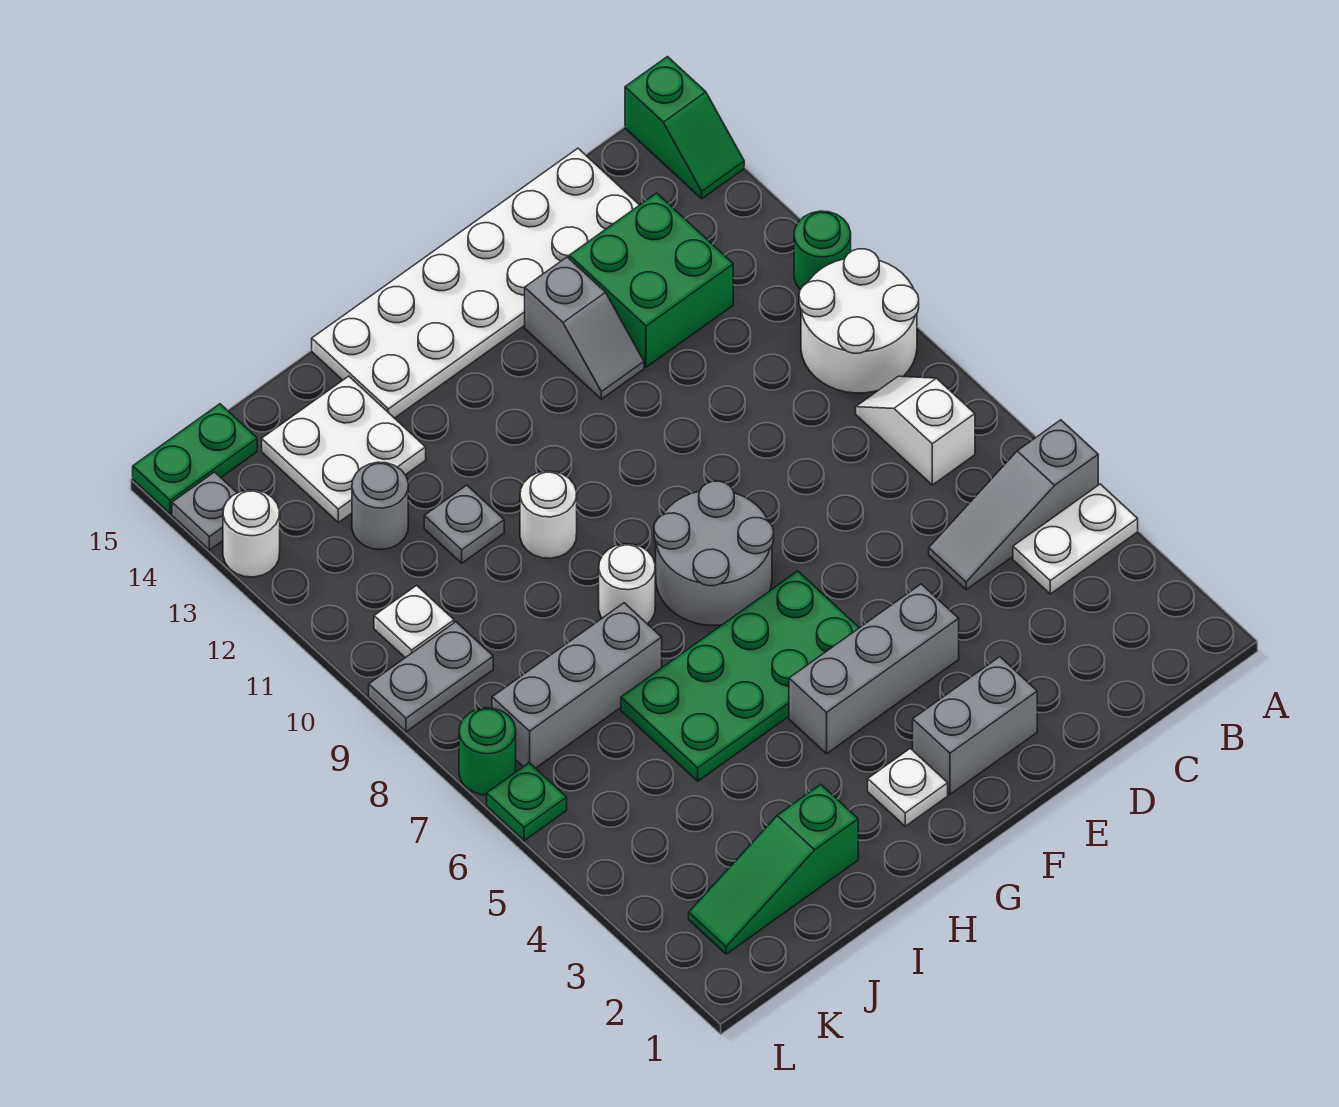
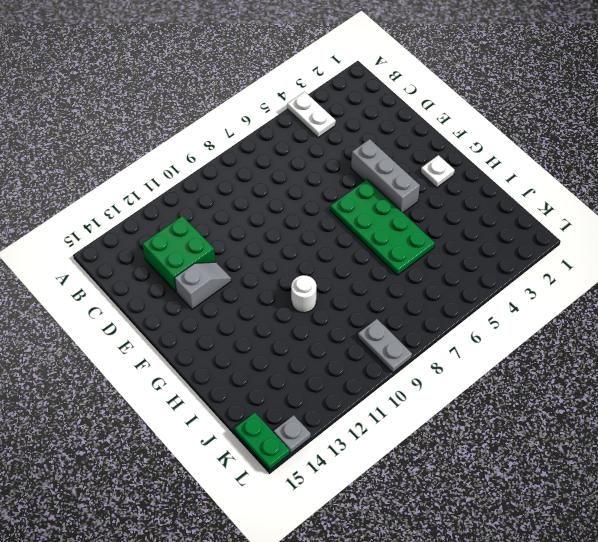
none -> grey 1x3 slope [929,420,1098,590]
none -> white 2x2 round brick [799,249,919,393]
none -> green 1x1 round brick [794,211,851,290]

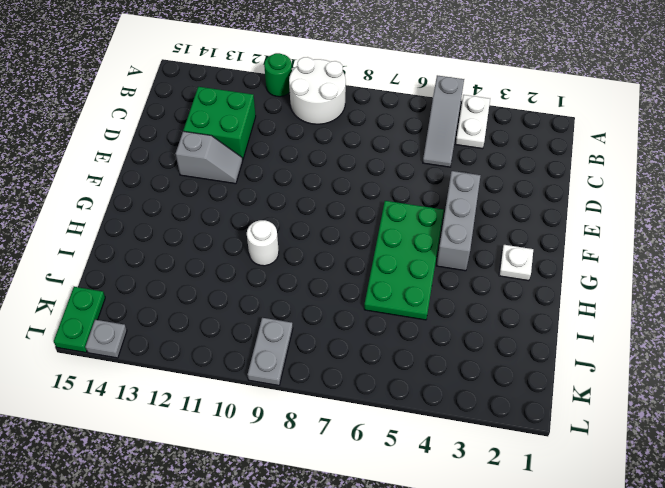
none -> green 1x2 slope [625,57,744,199]
none -> white 1x2 slope [856,376,975,485]
none -> white 2x6 plate [312,148,639,418]

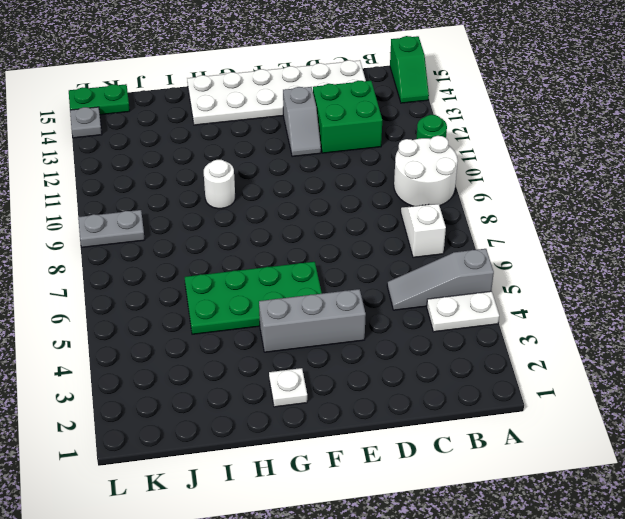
none -> grey 1x2 brick [913,657,1037,794]
none -> grey 2x2 round brick [654,481,774,625]
none -> white 1x1 round brick [599,544,655,624]

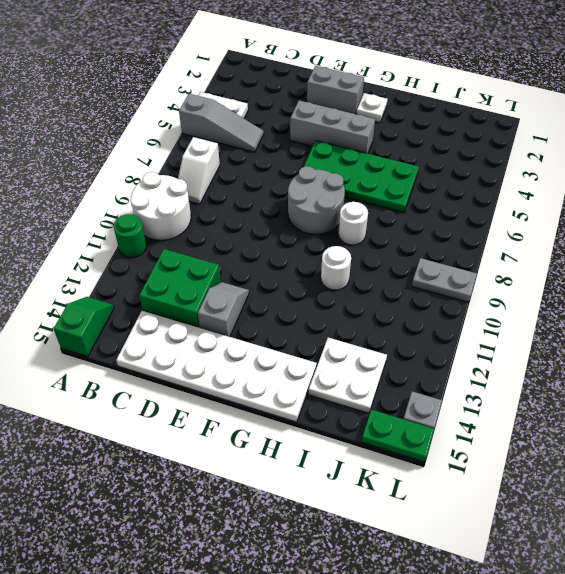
none -> green 1x3 slope [689,784,858,954]
none -> grey 1x3 brick [492,603,662,768]
none -> grey 1x1 plate [424,485,504,563]

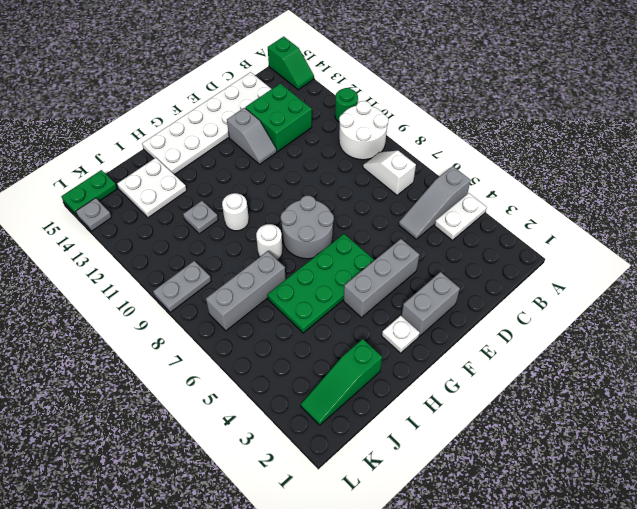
none -> grey 1x1 round brick [352,462,408,550]
none -> white 1x1 plate [374,585,454,658]
none -> green 1x1 plate [487,763,567,841]

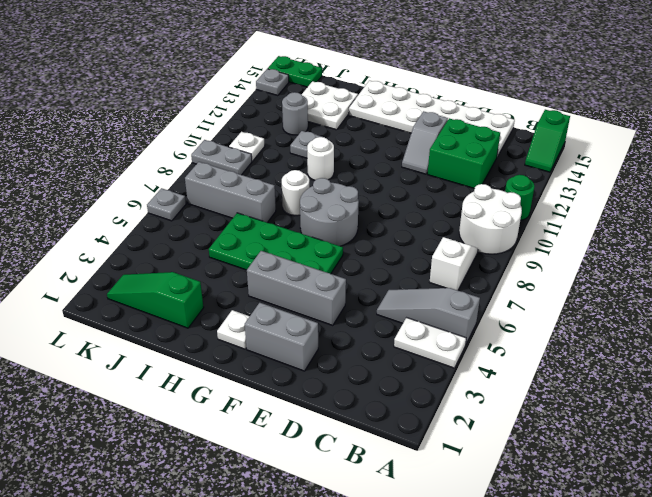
grey 1x1 plate [147,188,186,221] -> green 1x1 plate [487,763,567,841]
none -> green 1x1 round brick [459,708,516,795]
none -> white 1x1 round brick [223,490,280,577]

